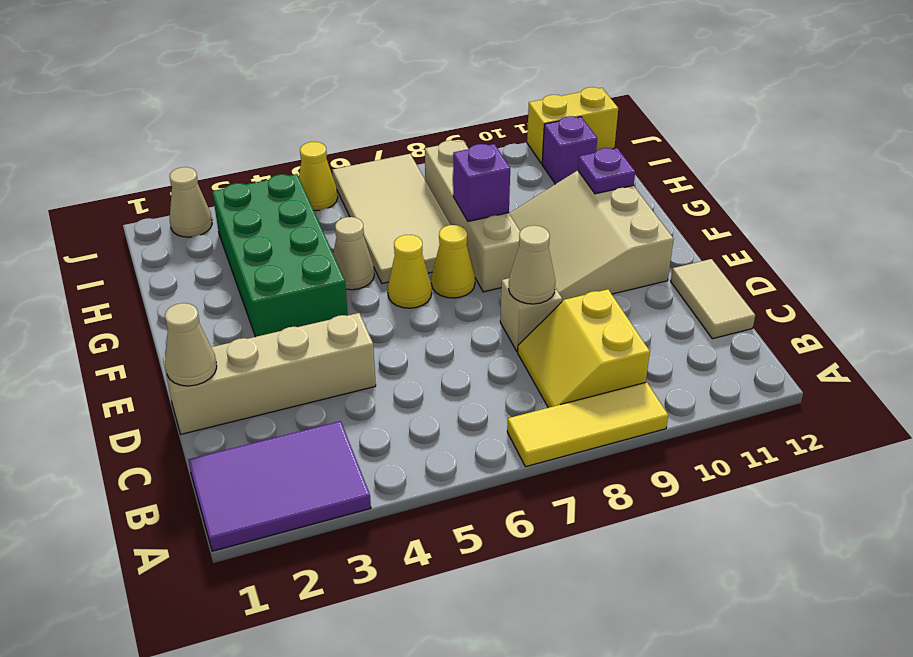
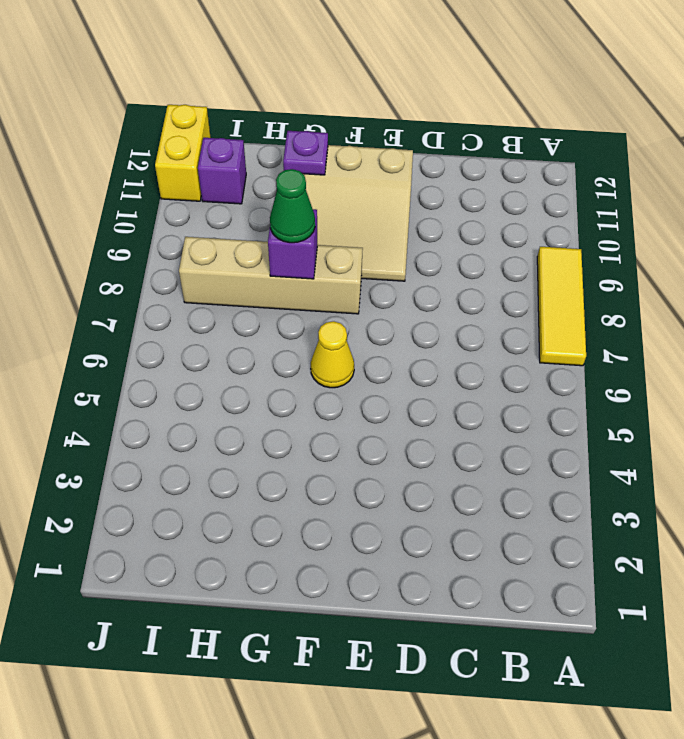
green 1x1 cone [270,169,315,243] -> none
none -> purple 2x3 tile [188,421,371,551]
none -> yellow 2x2 slope [518,289,650,408]
none -> tan 1x2 tile [671,259,755,339]

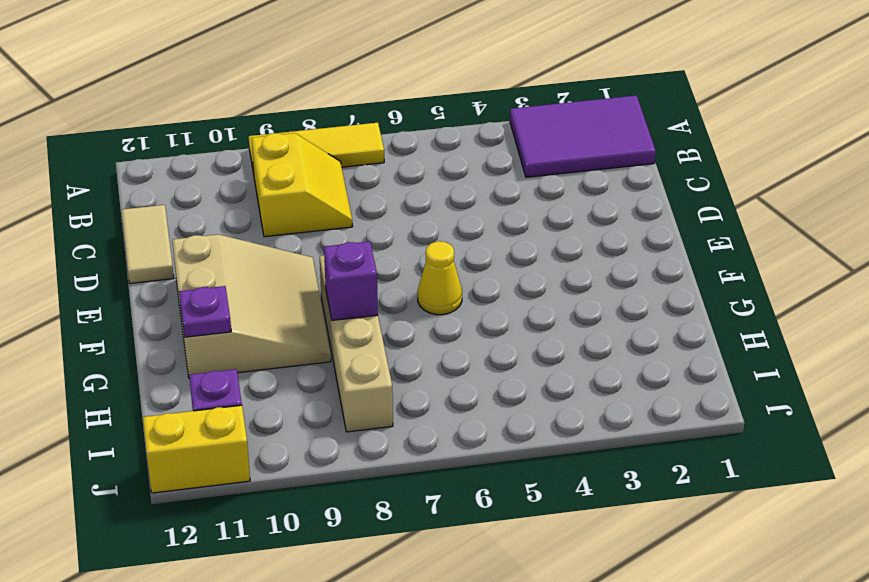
none -> tan 1x4 brick [163,313,376,434]
none -> tan 1x1 brick [500,278,562,352]
none -> green 2x4 brick [212,174,348,337]

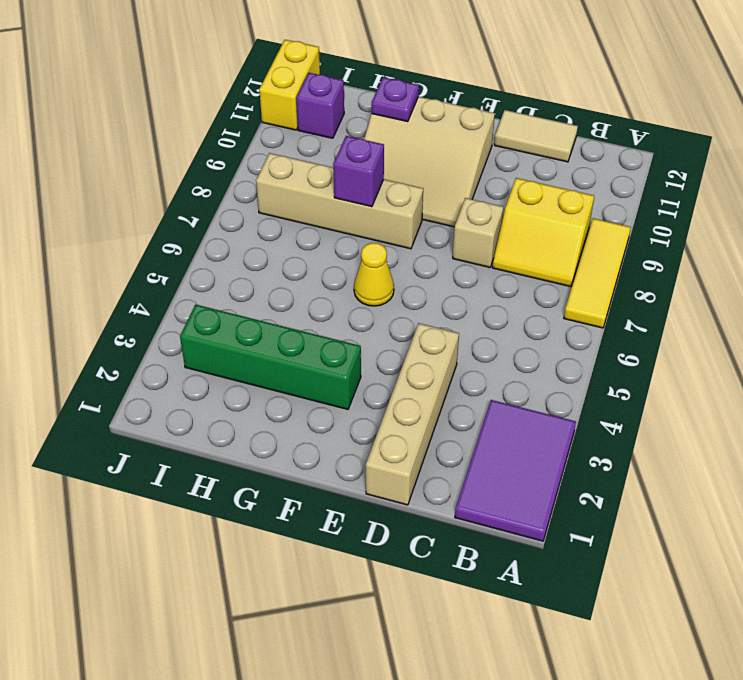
green 1x4 brick [180,305,361,409] -> green 2x4 brick [212,174,348,337]
none -> yellow 1x1 cone [431,225,475,298]
none -> tan 1x1 cone [333,217,374,290]
none -> tan 2x4 tile [332,154,451,284]

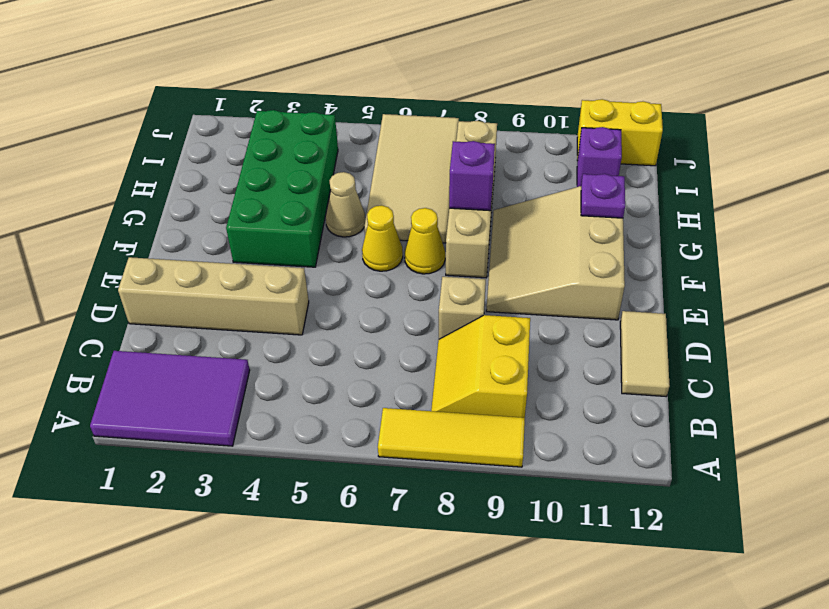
none -> tan 1x1 cone [170,167,212,237]
none -> yellow 1x1 cone [299,142,338,211]
none -> tan 1x1 cone [165,303,217,386]

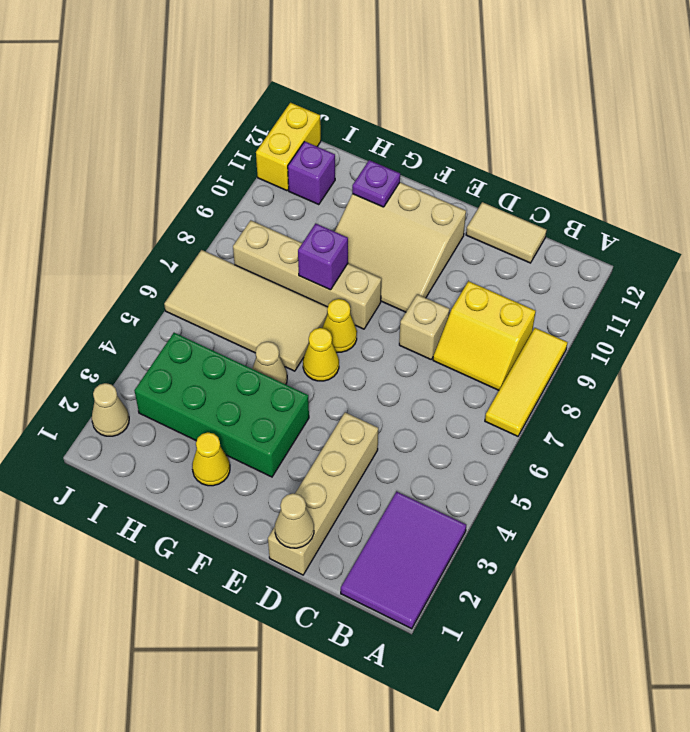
yellow 1x1 cone [192,433,230,486] -> yellow 1x1 cone moved to [299,142,338,211]
none -> tan 1x1 cone [509,225,555,304]

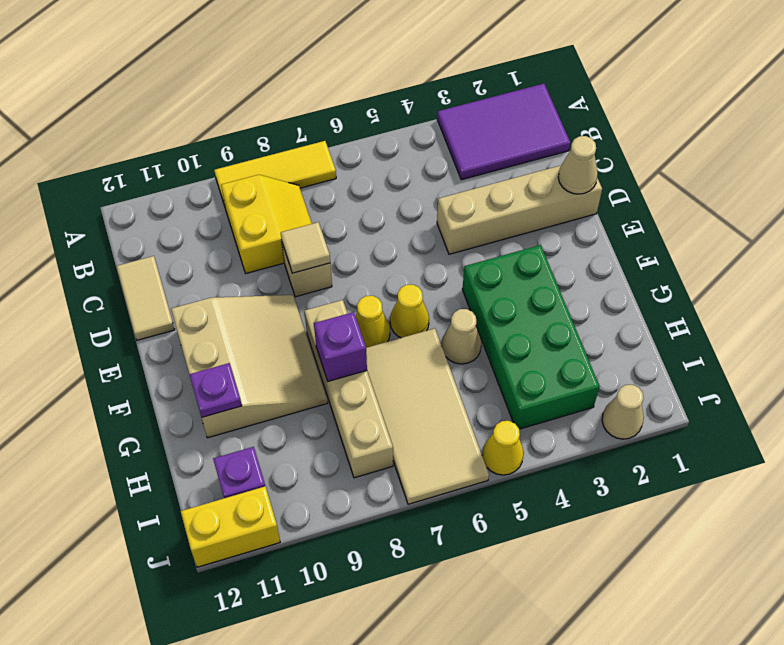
tan 1x1 tile [281,222,330,273] -> tan 1x1 cone [509,225,555,304]

